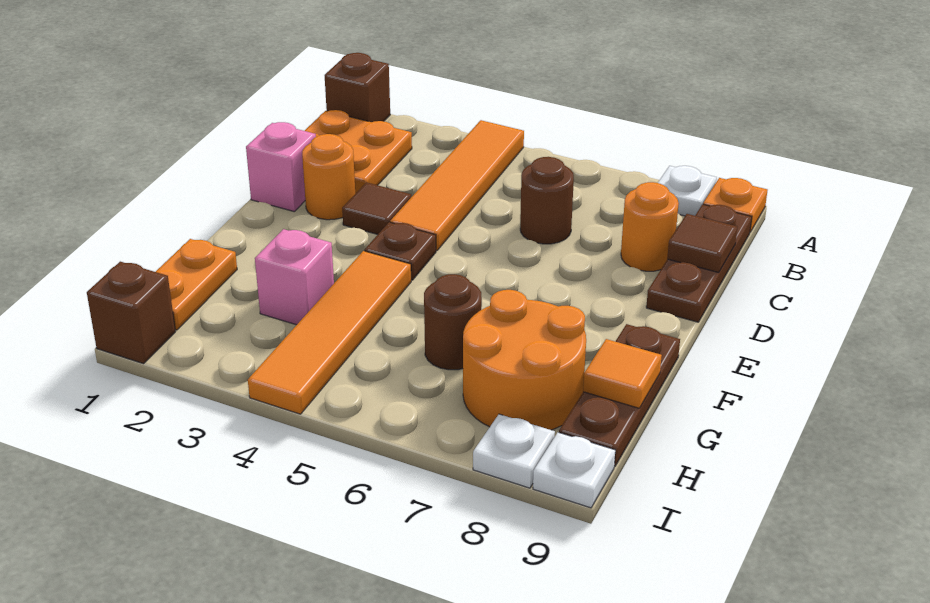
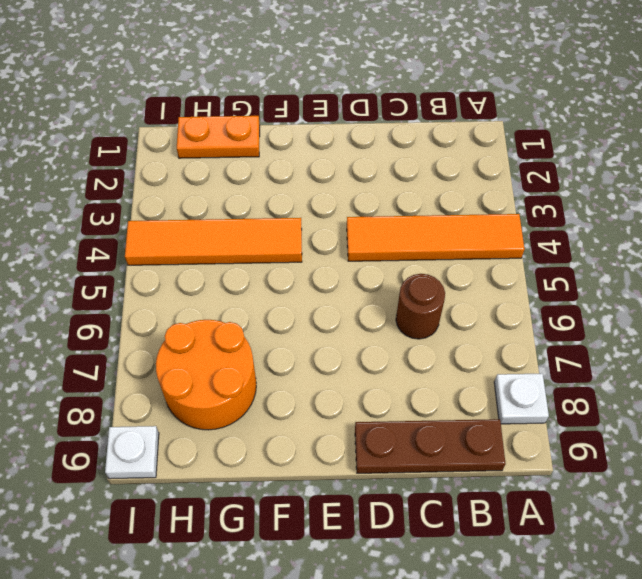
none -> brown 1x1 brick [325,53,390,122]
none -> orange 1x1 plate [703,178,768,232]
none -> orange 2x2 plate [305,110,412,194]

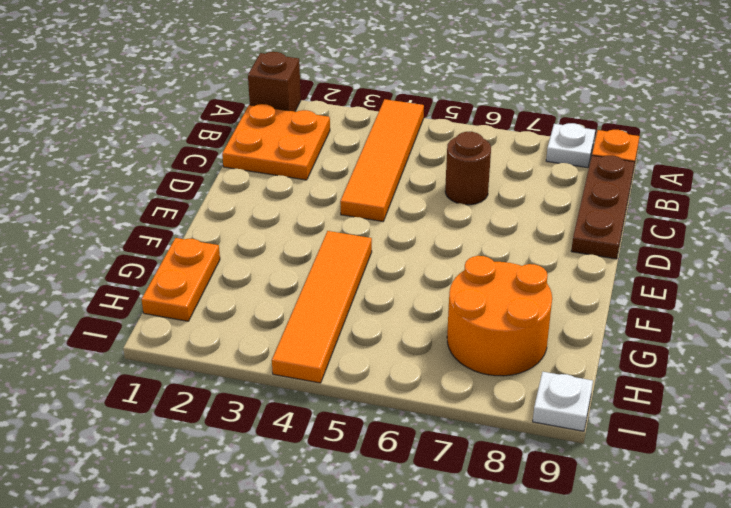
none -> orange 1x1 round brick [621,182,679,271]
none -> pink 1x1 brick [246,122,316,211]
none -> orange 1x1 round brick [302,134,355,220]

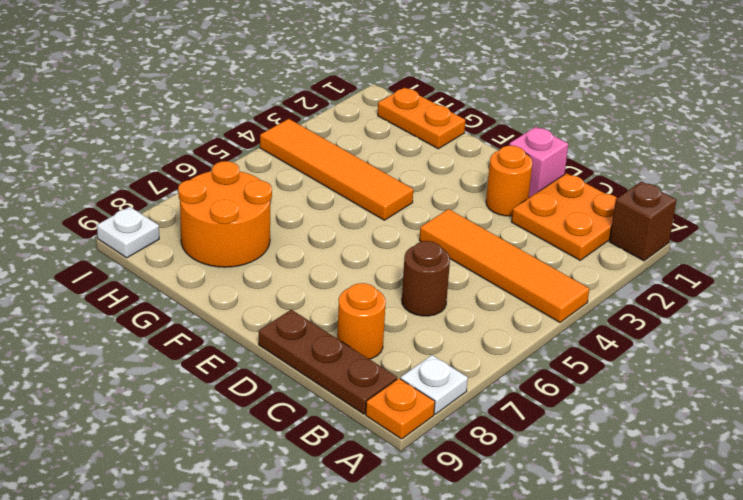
none -> brown 1x1 tile [342,183,411,234]
none -> brown 1x1 plate [365,222,436,280]
none -> brown 1x3 plate [559,324,680,466]

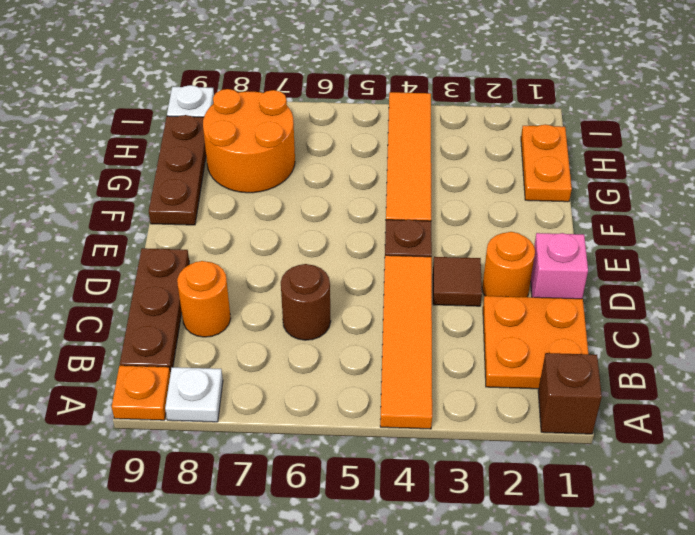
none -> pink 1x1 brick [255,229,334,325]
none -> brown 1x1 round brick [424,274,482,370]
none -> brown 1x1 brick [87,262,175,364]

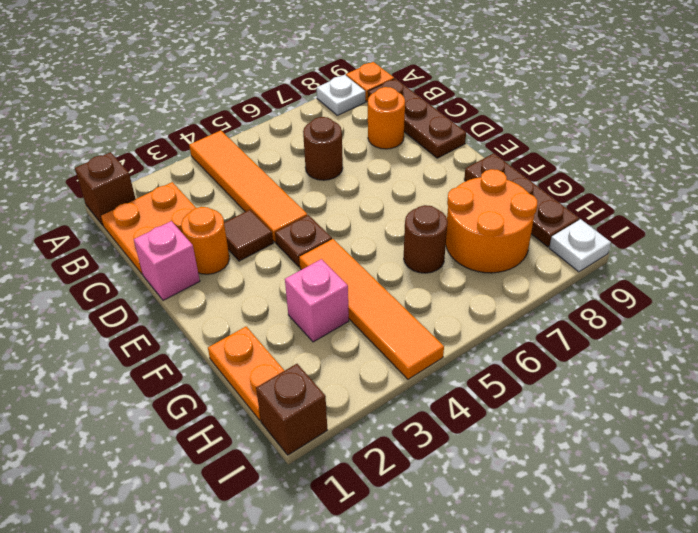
none -> white 1x1 plate [473,414,555,488]
none -> brown 1x1 tile [667,214,737,273]
none -> orange 1x1 tile [583,339,662,408]

